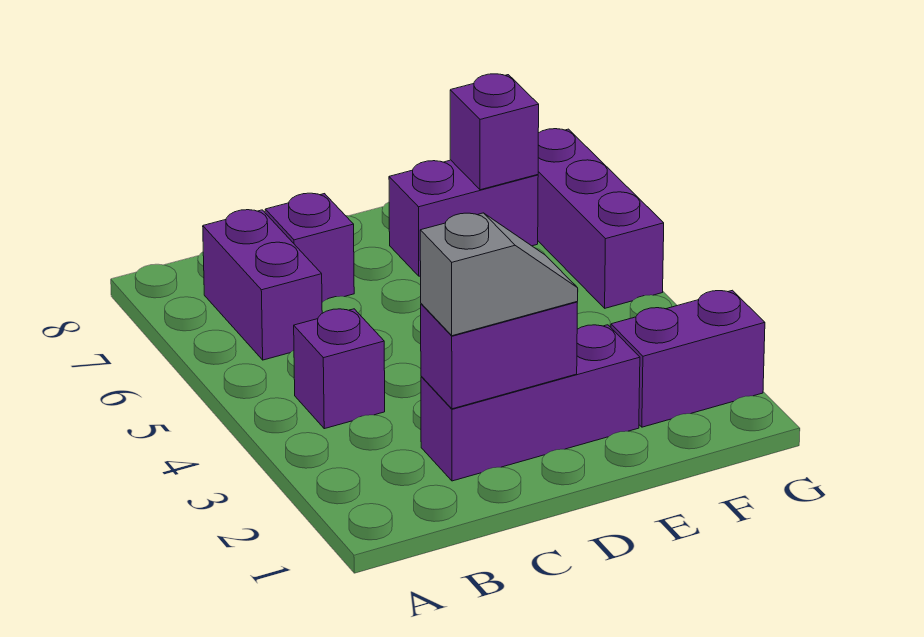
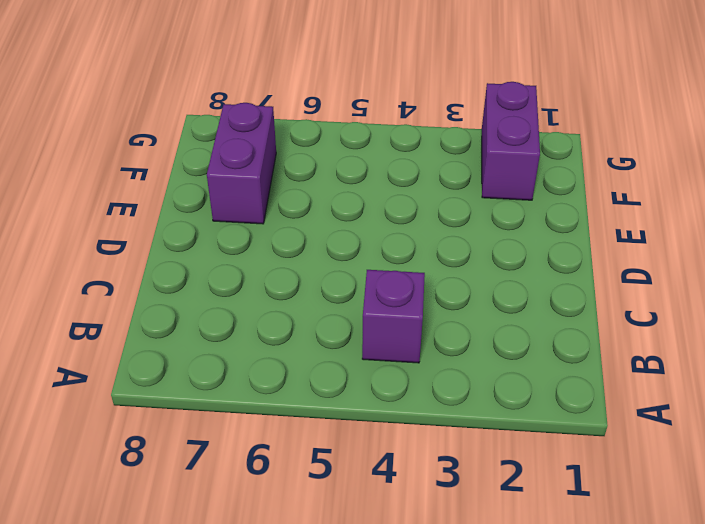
none -> purple 1x2 brick [203,210,322,360]
none -> purple 1x3 brick [421,325,640,481]

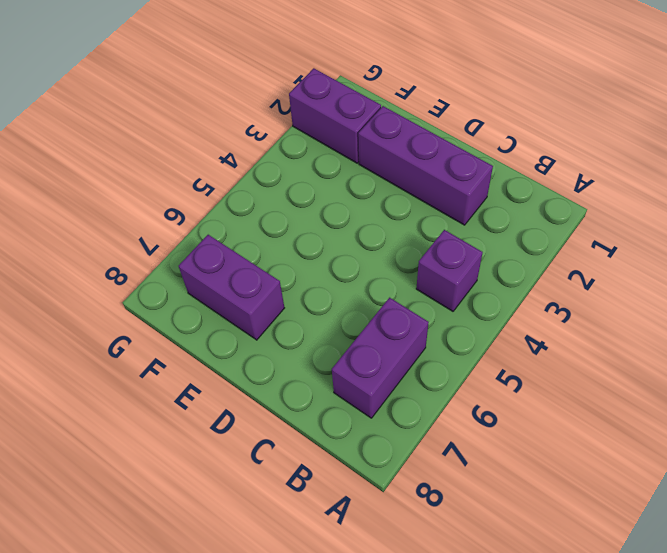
none -> purple 1x1 brick [265,193,354,302]
none -> purple 1x3 brick [538,129,664,308]

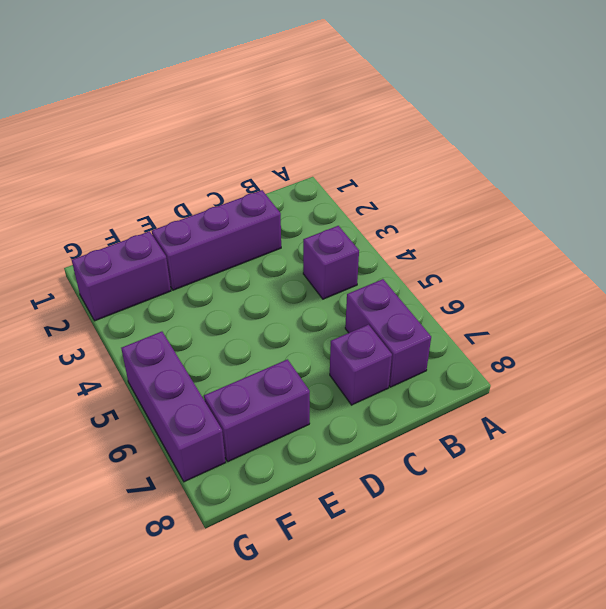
none -> purple 1x2 brick [421,302,577,409]
none -> purple 1x1 brick [450,74,539,190]

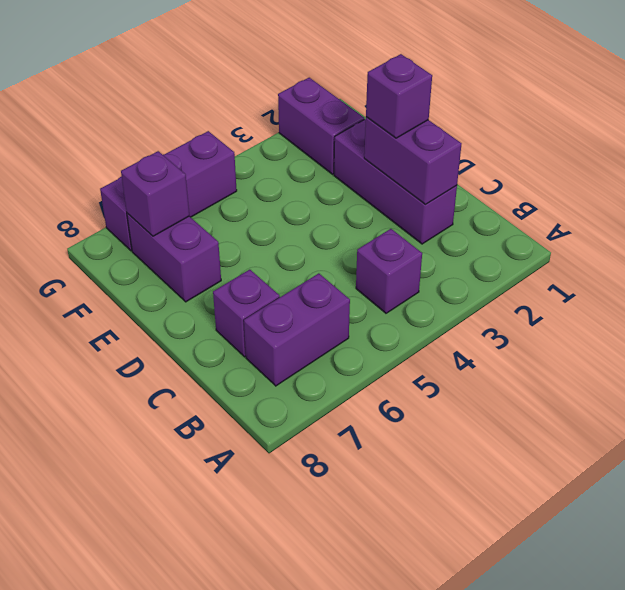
purple 1x1 brick [366,54,432,138] -> grey 1x2 slope [420,213,578,336]

